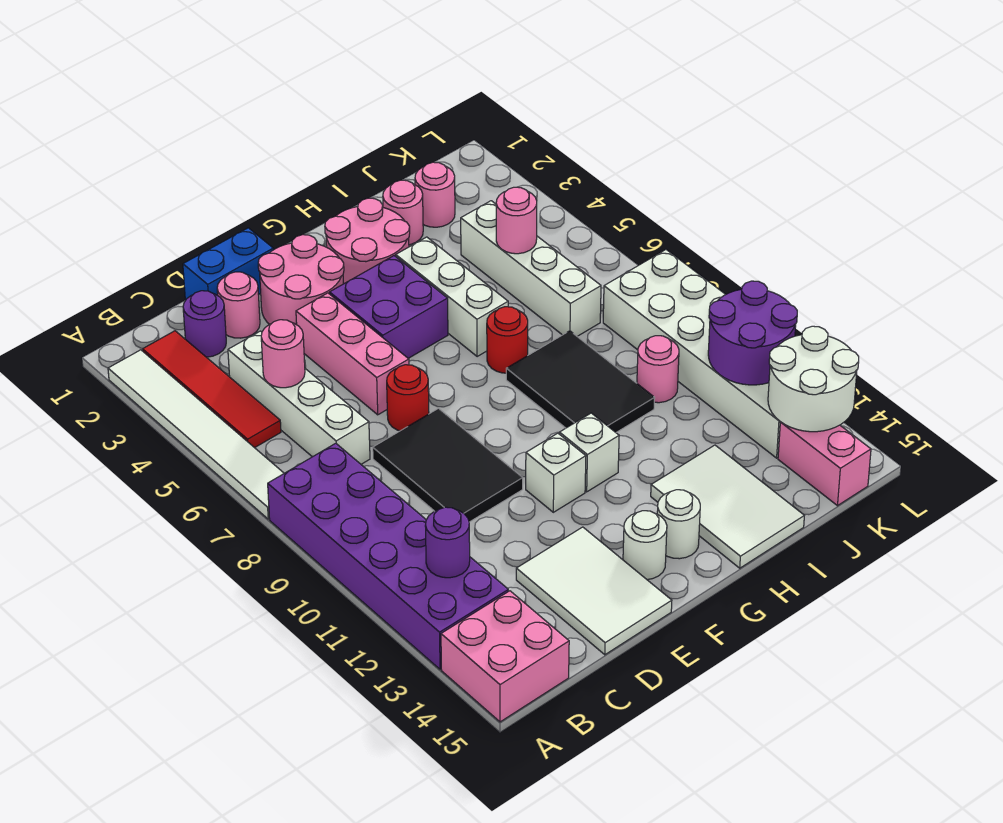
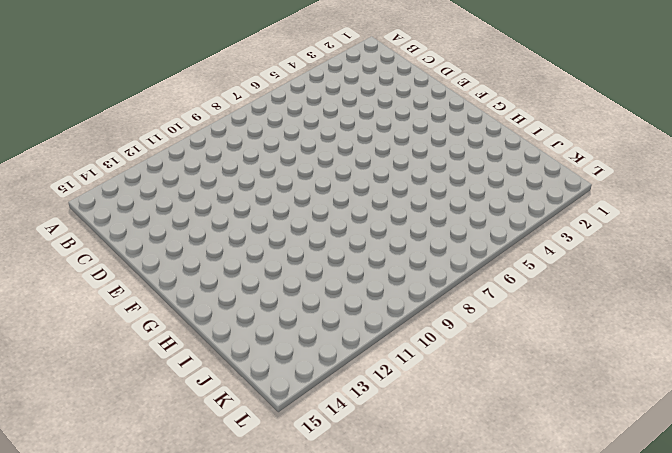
none -> white 1x6 tile [108,350,284,519]
none -> purple 2x6 brick [268,443,508,669]
none -> pink 2x2 brick [441,591,569,722]
none -> red 1x4 tile [143,331,281,448]

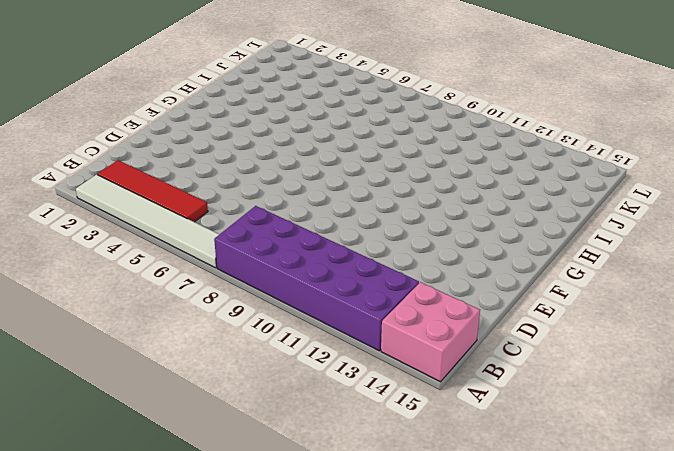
none -> purple 1x1 round brick [183,291,226,357]
none -> white 1x4 brick [228,331,370,464]
none -> blue 1x2 brick [183,228,273,300]
none -> pink 1x1 round brick [217,272,260,338]

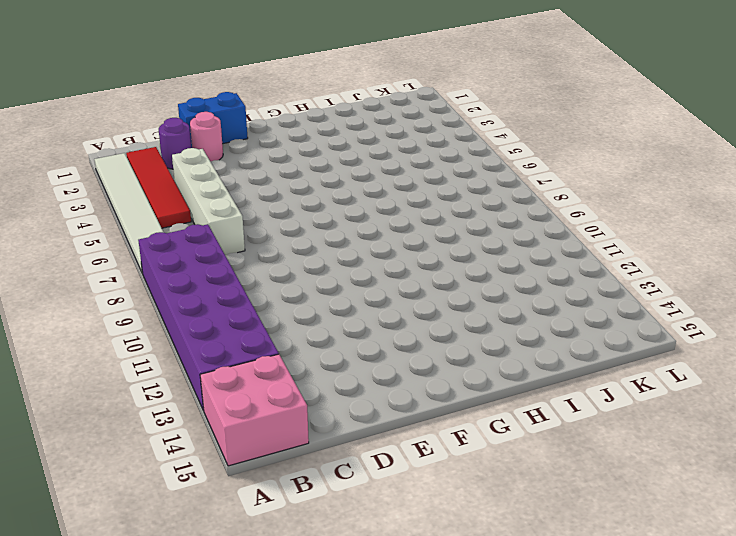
none -> black 2x3 tile [373,408,523,522]
none -> white 2x3 tile [516,527,672,655]
none -> pink 2x2 round brick [258,235,344,325]
none -> pink 1x3 brick [296,293,409,415]

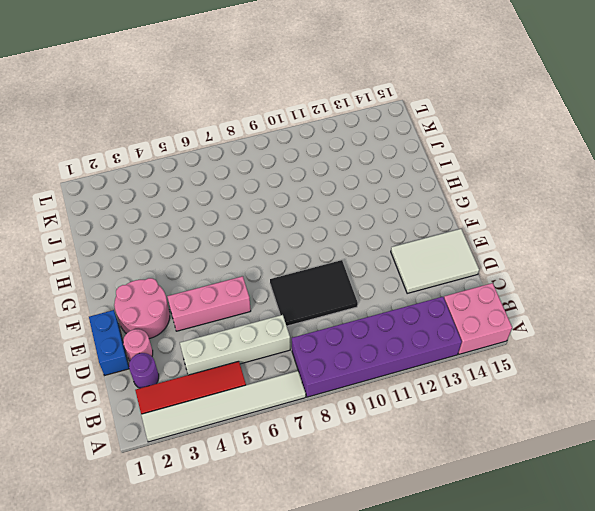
none -> red 1x1 round brick [387,365,429,431]
none -> purple 2x2 brick [330,256,448,358]
none -> white 1x1 brick [526,433,586,512]
none -> white 1x1 round brick [623,511,667,580]

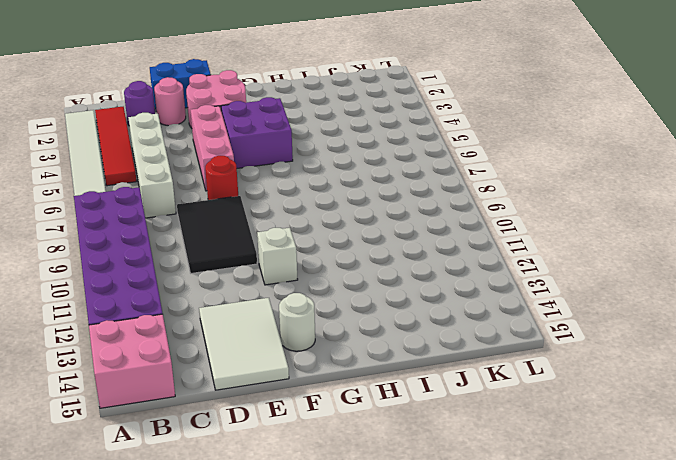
none -> pink 2x2 round brick [325,198,410,284]
none -> white 1x1 brick [559,413,619,492]
none -> white 1x1 round brick [657,490,700,559]
none -> white 1x3 brick [396,237,508,357]

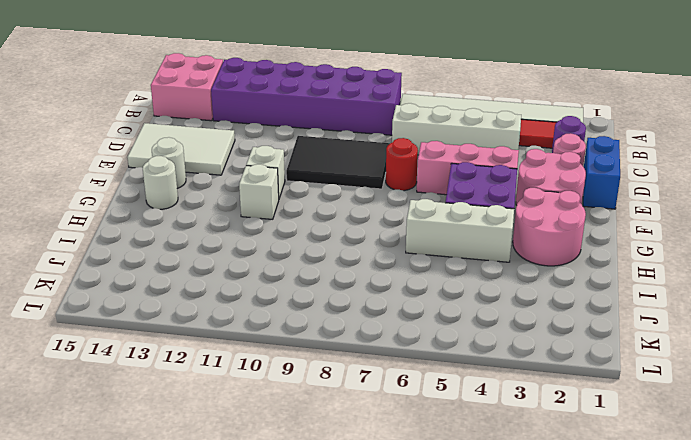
none -> red 1x1 round brick [487,307,528,373]
none -> black 2x3 tile [506,331,655,432]
none -> white 2x3 tile [651,445,804,568]
none -> pink 1x1 round brick [383,180,423,245]

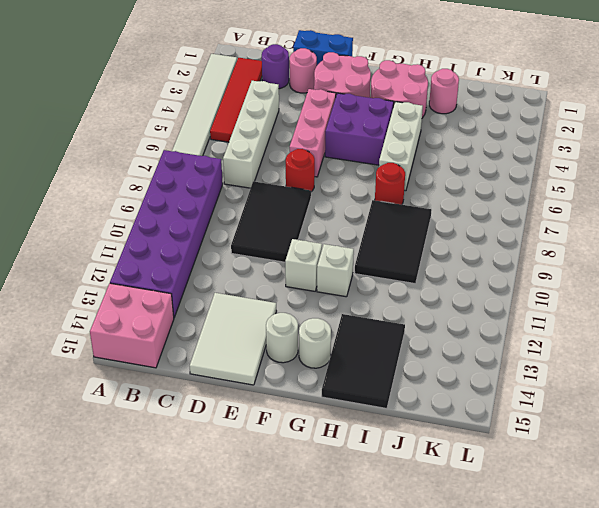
black 2x3 tile [322,314,405,409] -> white 2x3 tile [651,445,804,568]
none -> pink 1x1 round brick [415,162,455,227]
none -> white 1x4 brick [461,201,601,336]
none -> pink 1x1 round brick [637,336,679,403]
none -> white 2x6 brick [603,250,780,458]

